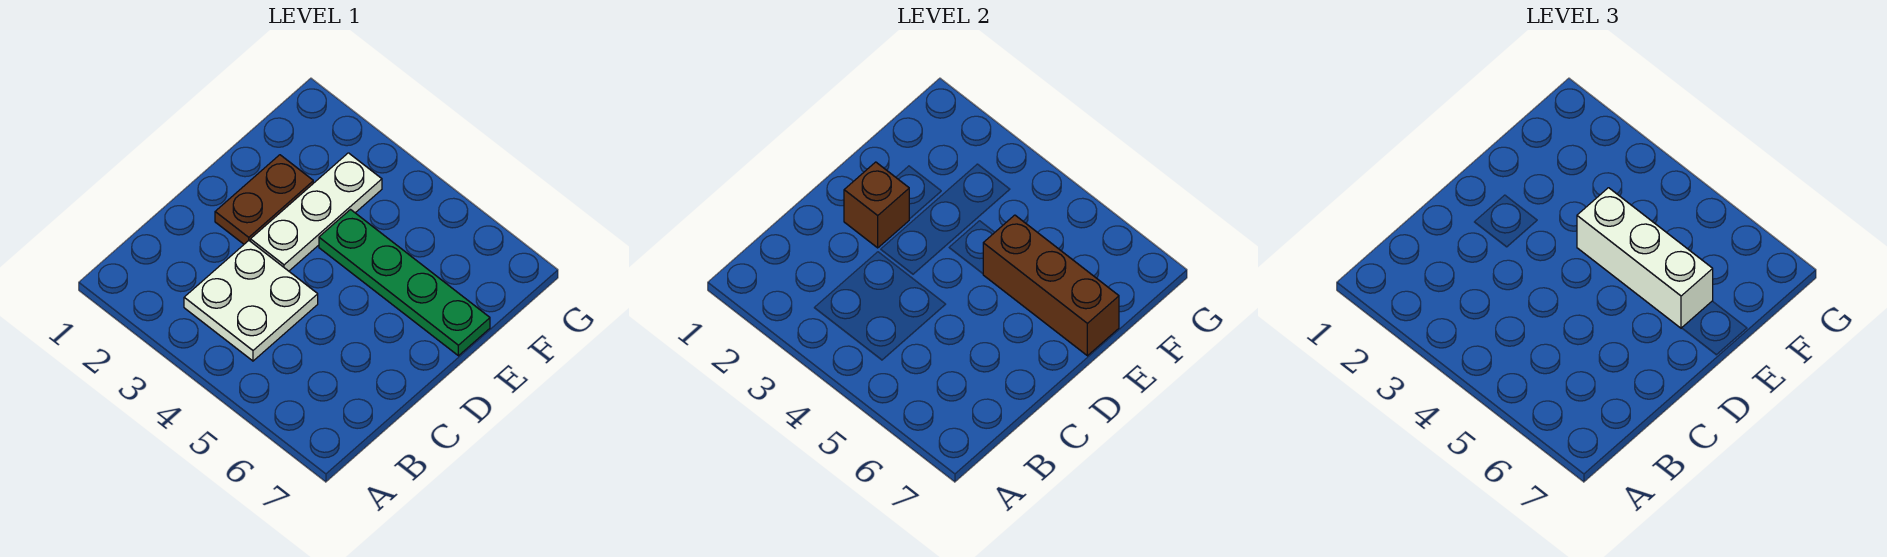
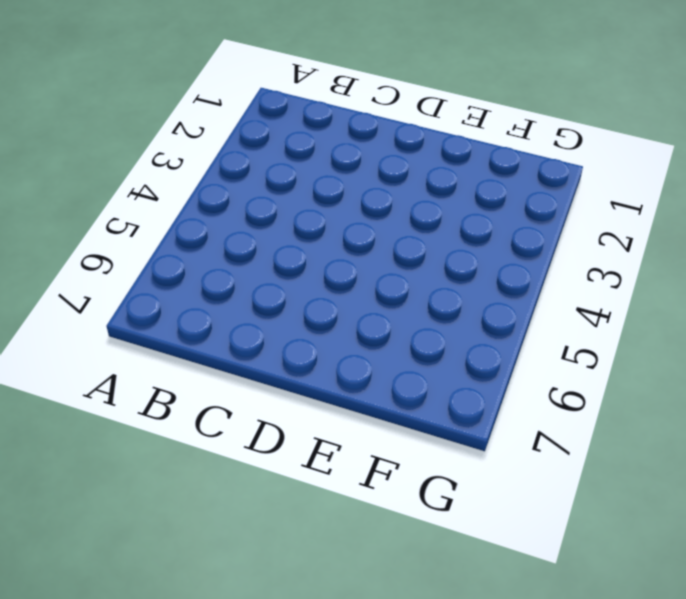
none -> white 2x2 plate [184,241,318,361]
none -> brown 1x2 plate [215,155,313,244]

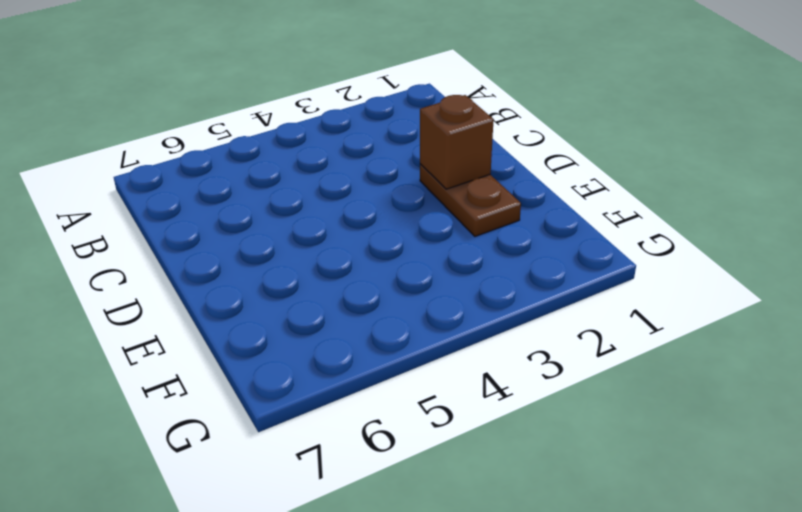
none -> white 2x2 plate [184,241,318,361]
none -> white 1x3 plate [250,153,382,271]

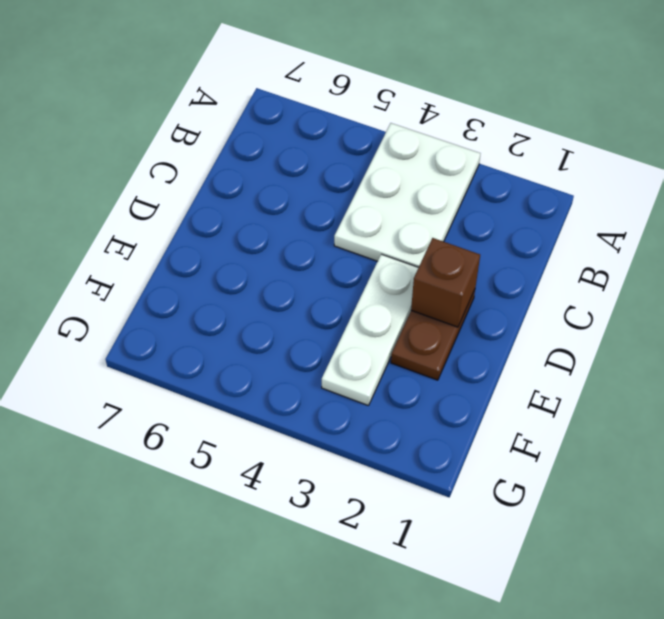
white 2x3 plate [334,123,481,268] -> white 2x2 plate [184,241,318,361]
none -> green 1x4 plate [319,210,490,356]
none -> brown 1x3 brick [983,215,1119,356]

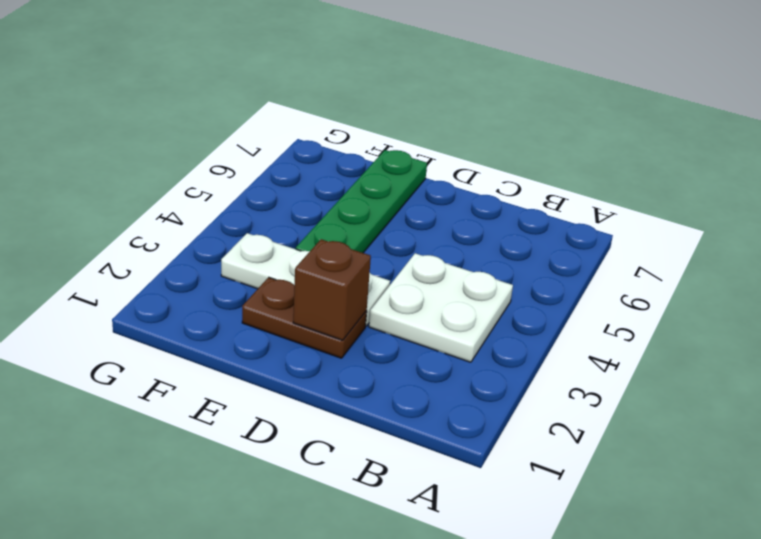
none -> brown 1x3 brick [983,215,1119,356]
none -> white 1x3 brick [1577,188,1713,328]

